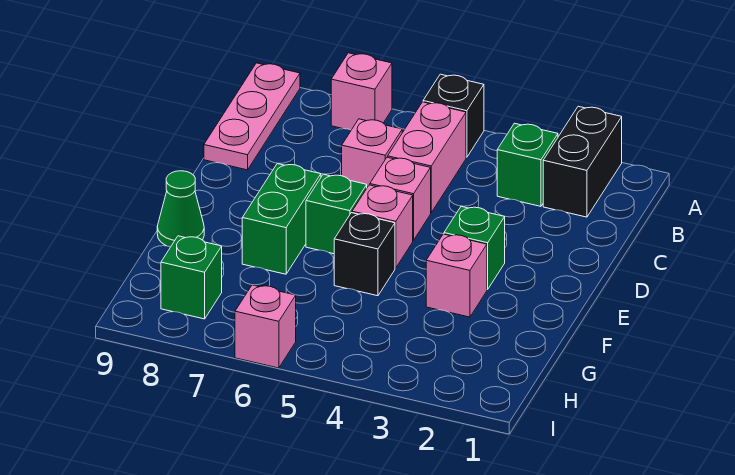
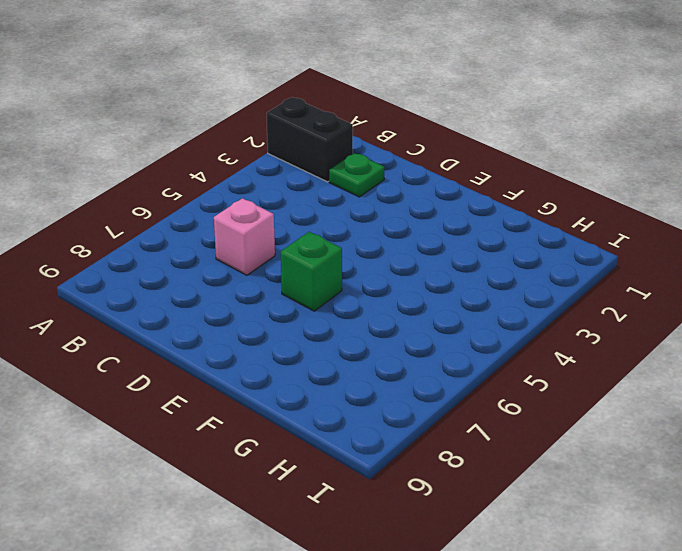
green 1x1 plate [329,153,384,197] -> none
none -> black 1x1 brick [423,74,484,157]
none -> pink 1x1 brick [331,53,392,130]
none -> pink 1x3 plate [204,63,300,170]

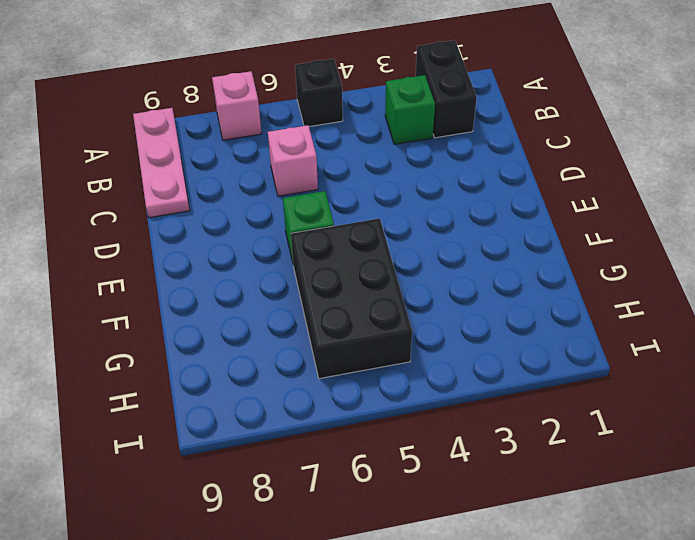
black 2x3 brick [291,218,412,379] -> black 1x1 brick [334,213,395,296]
none -> pink 1x2 brick [388,102,466,212]
none -> pink 1x1 brick [370,157,431,240]
none -> green 1x1 brick [444,206,505,289]

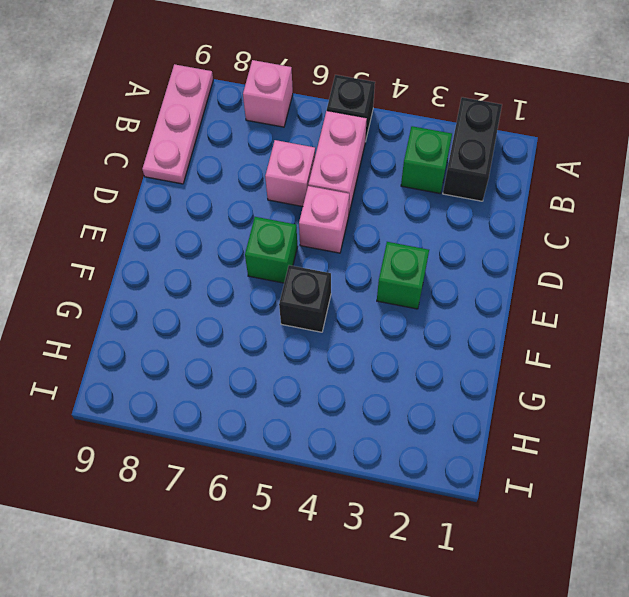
none -> pink 1x1 brick [352,185,413,268]
none -> green 1x2 brick [242,164,321,274]
none -> pink 1x1 brick [426,234,487,317]

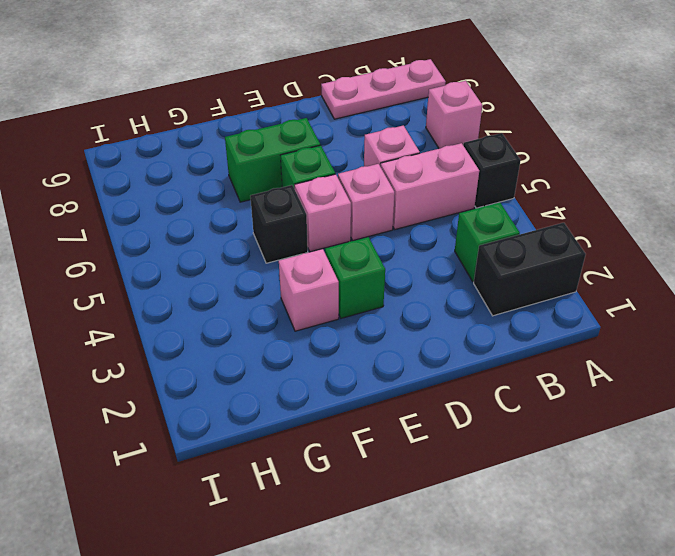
none -> green 1x1 cone [157,171,204,247]
none -> green 1x1 brick [161,236,222,319]
none -> pink 1x1 brick [235,285,296,368]

